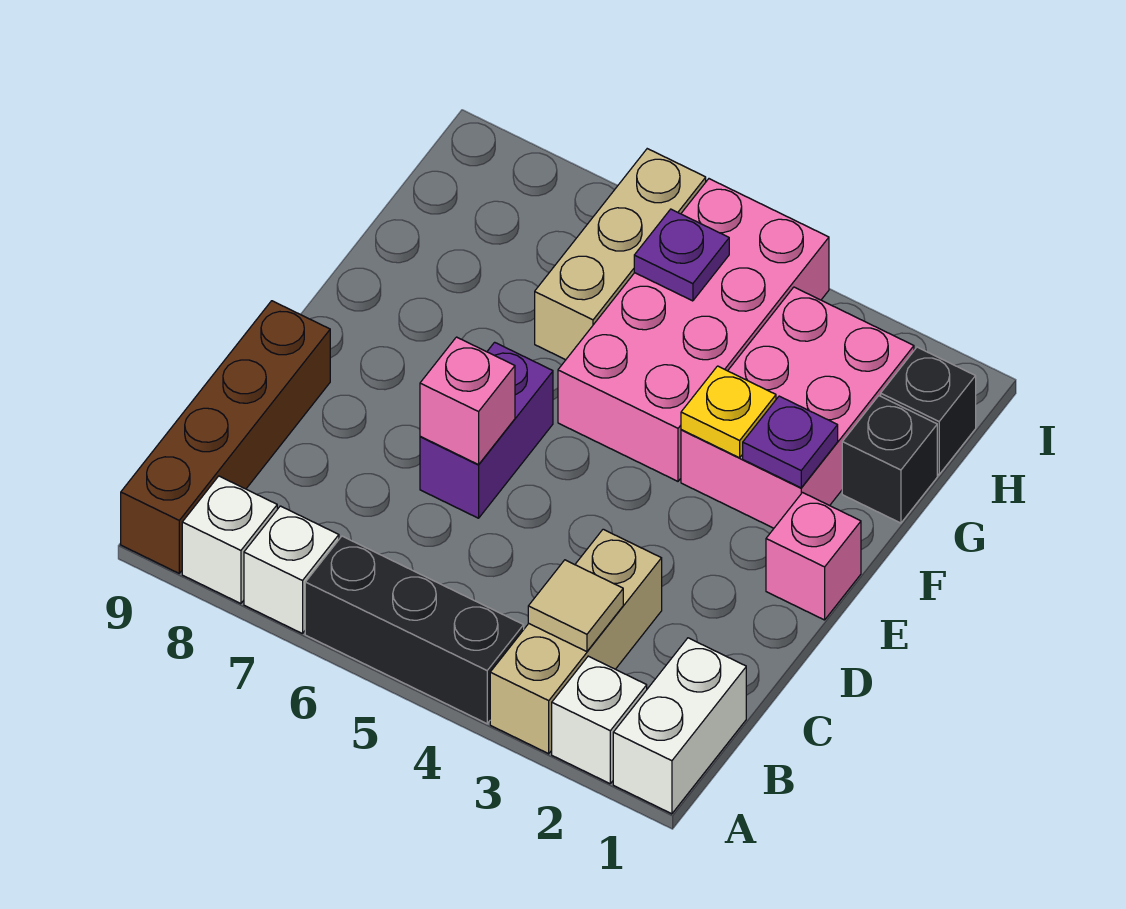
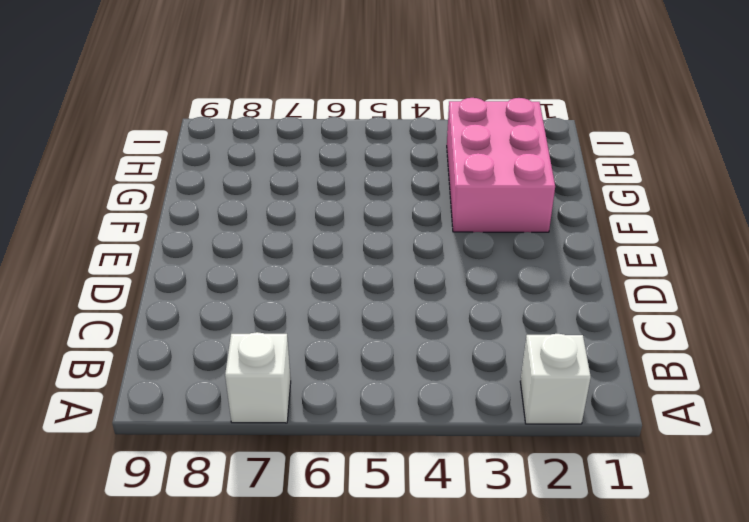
none -> white 1x2 brick [613,638,746,814]
none -> tan 1x3 brick [490,529,662,754]
none -> black 1x3 brick [305,536,524,724]

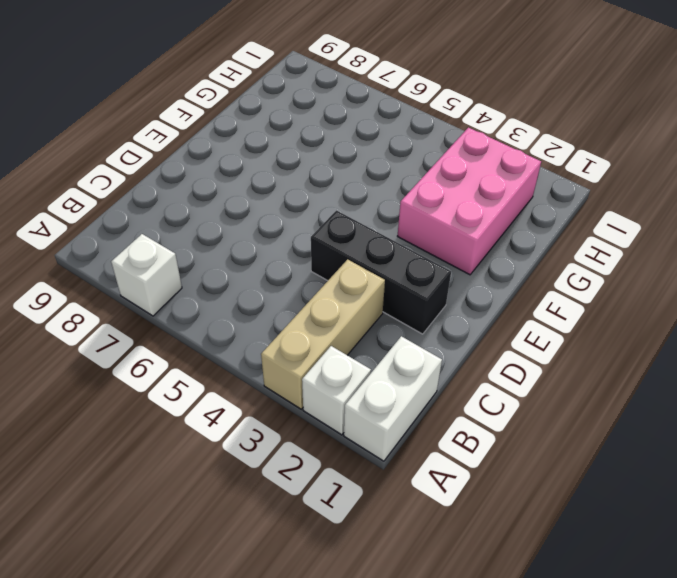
black 1x3 brick [311,211,451,334] -> black 1x3 brick moved to [305,536,524,724]
none -> white 1x1 brick [182,476,277,604]
none -> brown 1x4 brick [121,301,330,573]
none -> purple 1x2 brick [420,342,553,518]

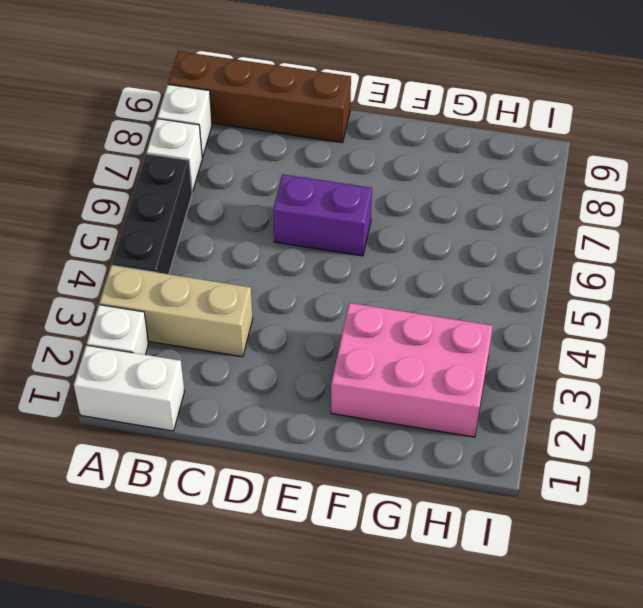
none -> pink 1x1 brick [766,493,861,620]
none -> pink 2x4 brick [558,179,829,481]
none -> black 1x1 brick [842,396,937,523]

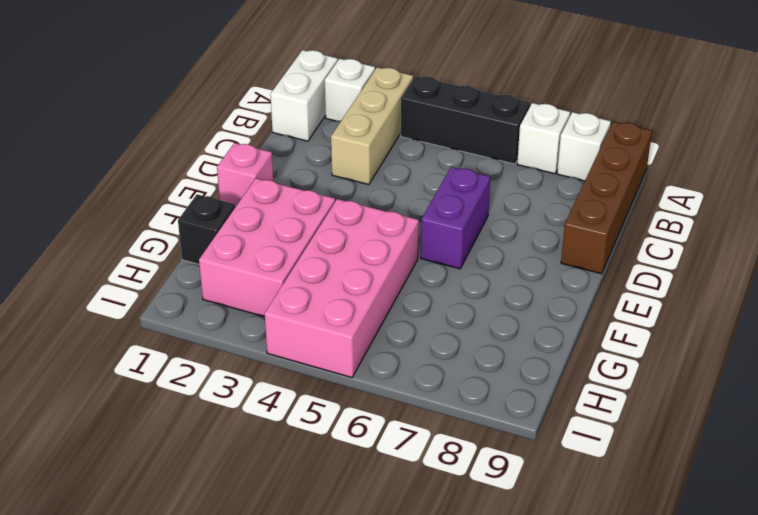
none -> tan 1x3 brick [535,149,706,360]
none -> black 1x1 brick [881,347,976,475]
none -> tan 1x1 tile [528,560,623,652]

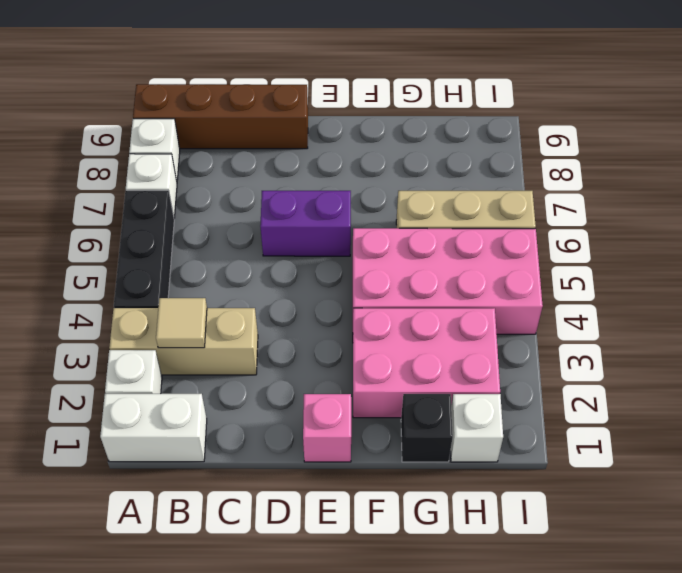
white 1x1 brick [450,394,503,462] -> black 1x1 brick [881,347,976,475]
none -> pink 1x1 brick [420,337,515,465]
none -> purple 1x1 plate [743,396,838,488]
none -> yellow 1x1 plate [681,366,776,458]

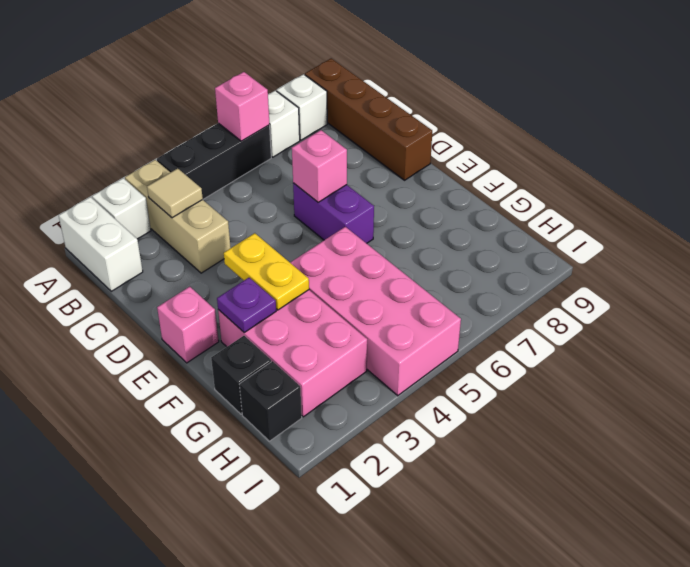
pink 1x1 brick [215,72,270,141] -> none
yellow 1x2 plate [224,233,309,310] -> yellow 1x1 plate [681,366,776,458]
none -> tan 1x3 brick [535,149,706,360]
none -> purple 1x1 plate [634,209,729,301]

